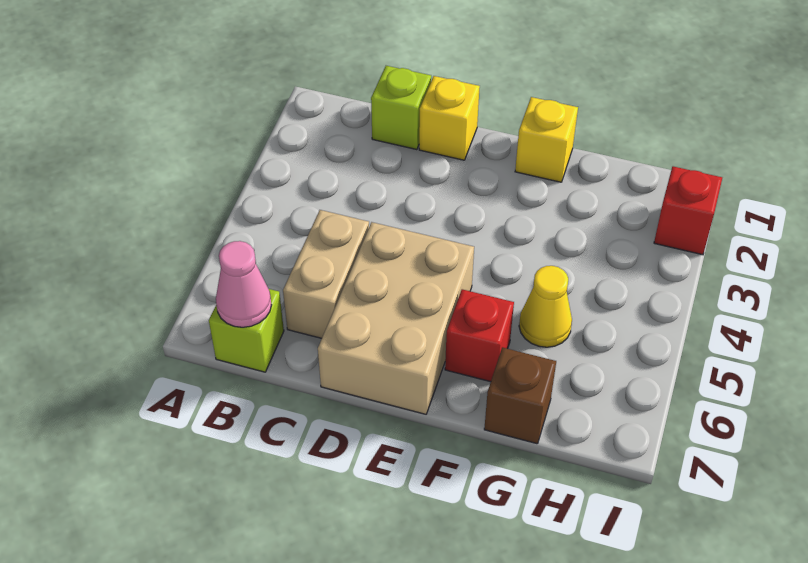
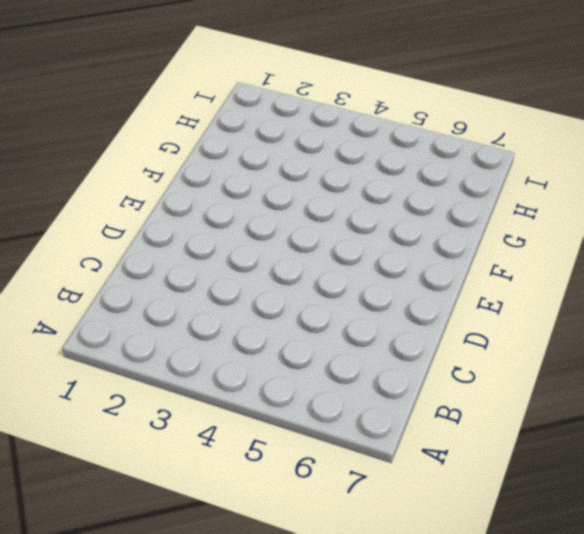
none -> lime 1x1 brick [209,289,284,372]
none -> lime 1x1 brick [371,66,431,150]

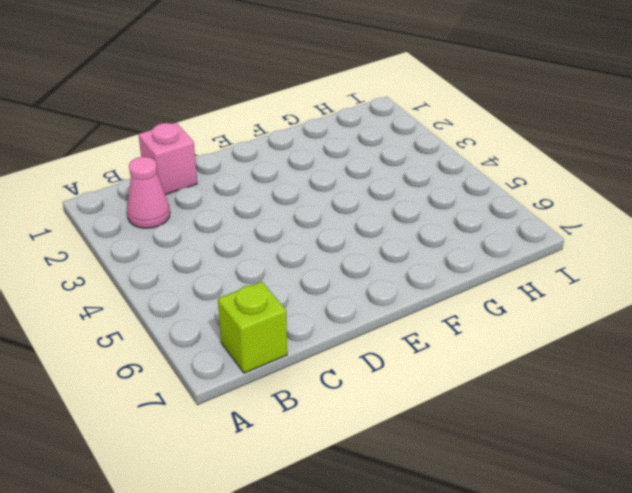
pink 1x1 cone [127,157,170,228] -> pink 1x1 cone moved to [216,241,271,327]
pink 1x1 brick [138,123,197,195] -> lime 1x1 brick [371,66,431,150]
none -> tan 1x2 brick [283,210,369,338]
none -> yellow 1x1 brick [419,76,480,160]

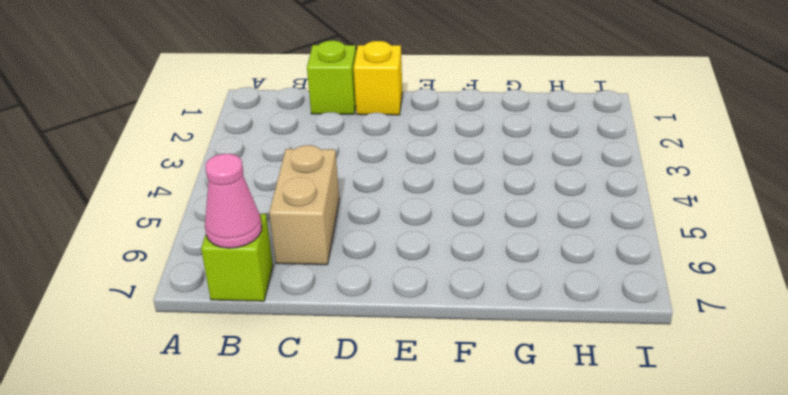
none -> tan 2x3 brick [318,222,474,414]
none -> yellow 1x1 brick [515,97,578,182]

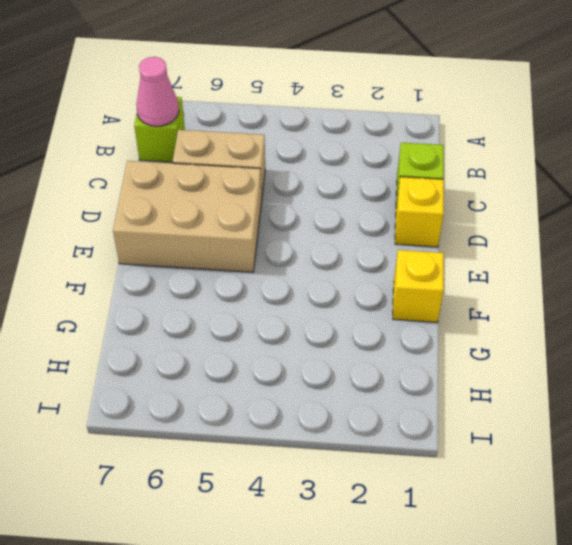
none -> red 1x1 brick [445,289,514,382]
none -> yellow 1x1 cone [519,266,572,347]

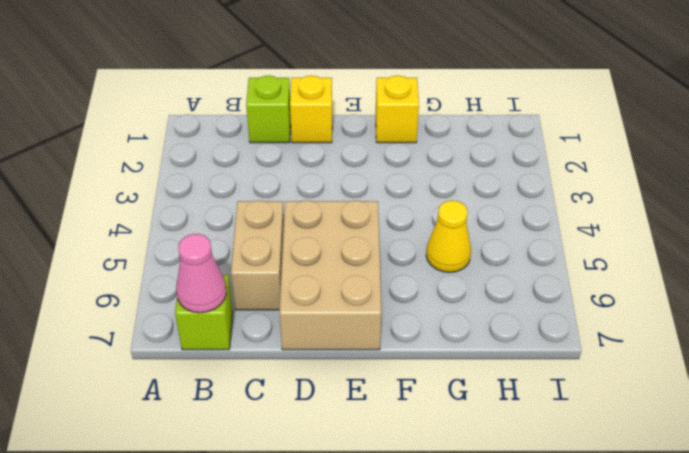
none -> red 1x1 brick [445,289,514,382]
none -> brown 1x1 brick [484,347,556,444]

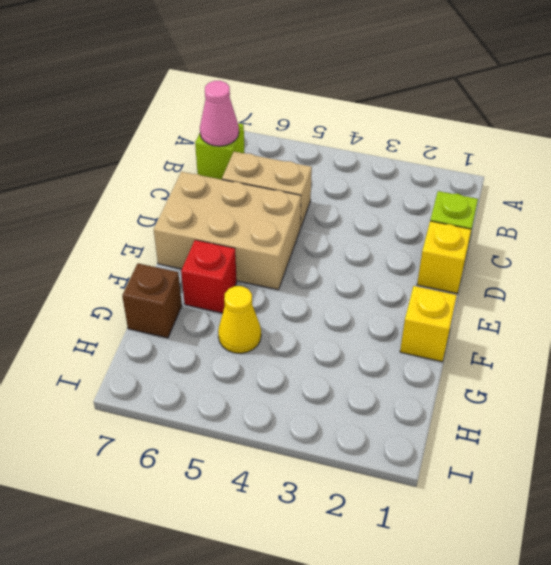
none -> red 1x1 brick [654,166,722,255]

